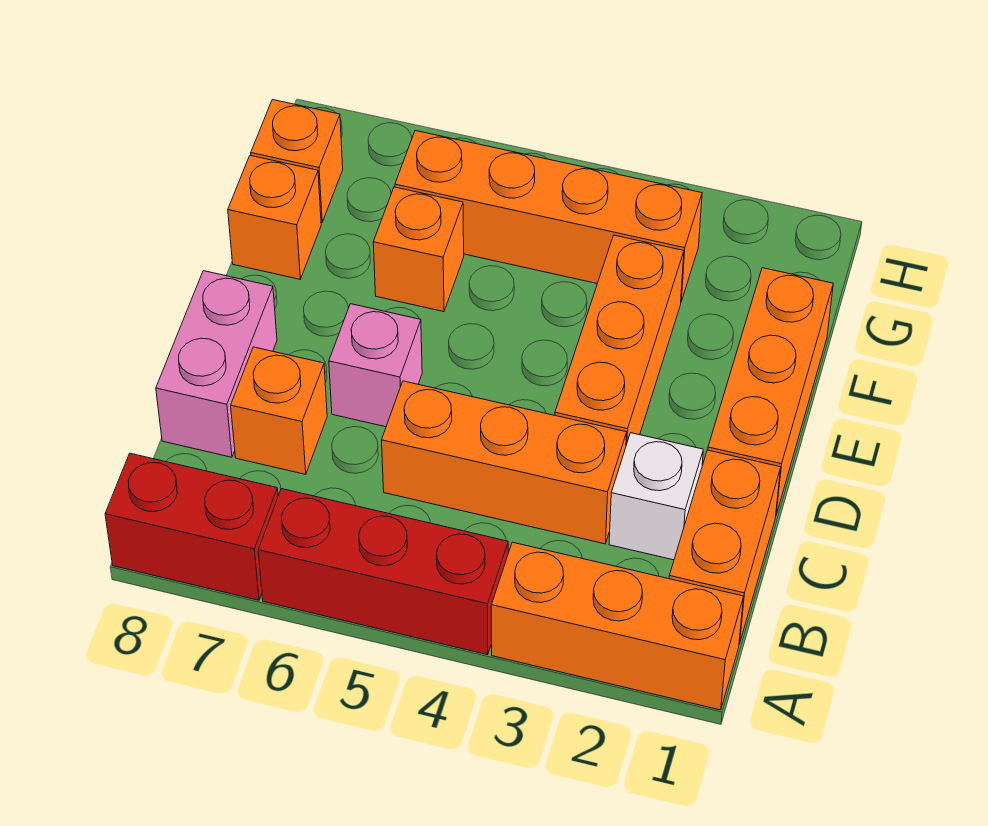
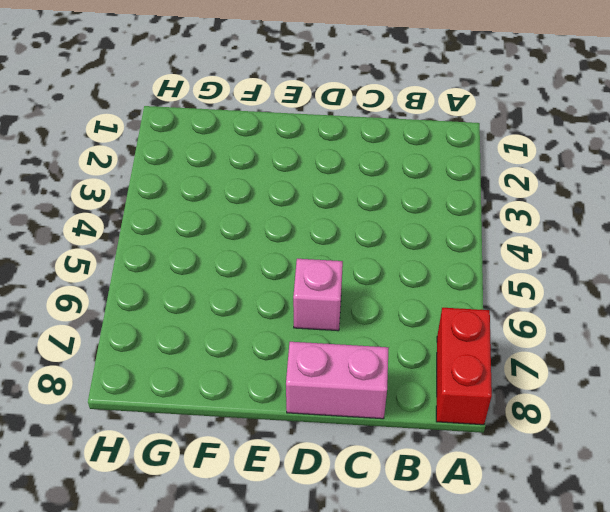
none -> orange 1x3 brick [491,542,744,710]
none -> red 1x3 brick [258,489,508,655]
none -> orange 1x2 brick [669,450,781,644]

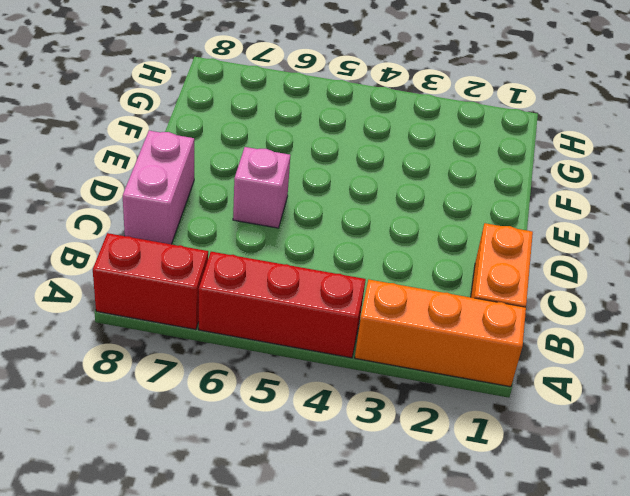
none -> white 1x1 brick [609,433,703,560]
none -> orange 1x3 brick [382,381,627,544]
none -> orange 1x1 brick [231,347,327,474]

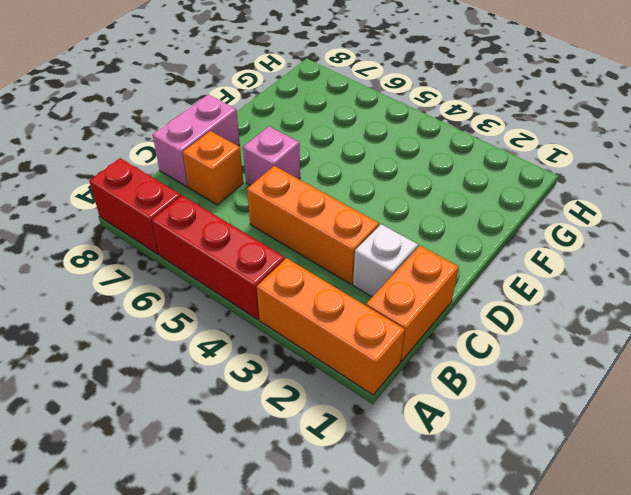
none -> orange 1x3 brick [708,268,833,515]
none -> orange 1x3 brick [555,235,684,445]
none -> orange 1x1 brick [373,187,464,312]

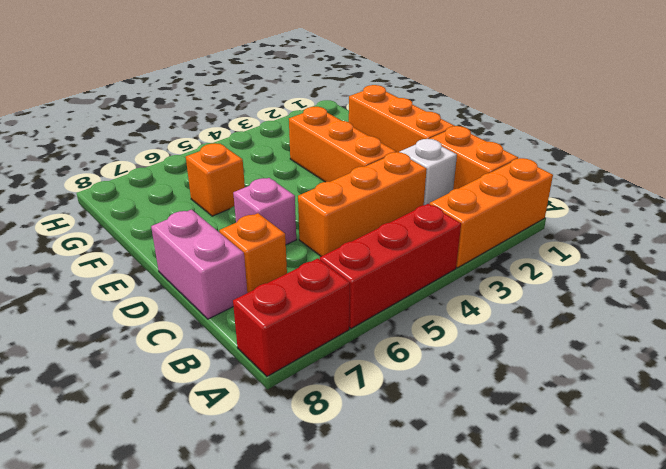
none -> orange 1x1 brick [228,156,321,279]
none -> orange 1x4 brick [395,131,702,301]
none -> orange 1x1 brick [251,100,343,223]

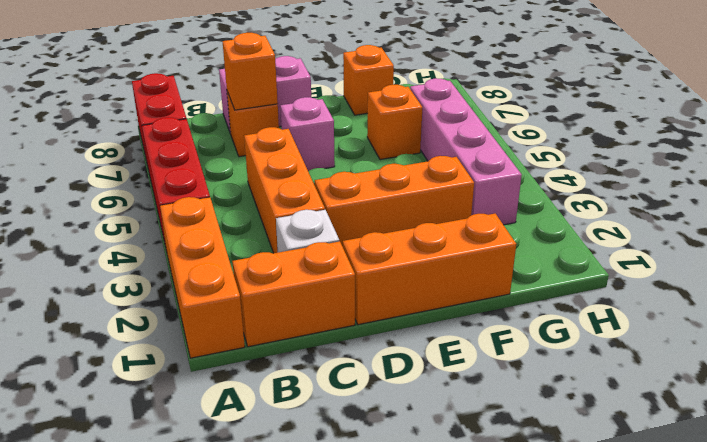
orange 1x1 brick [222,33,278,110] -> orange 1x1 brick moved to [251,100,343,223]
pink 1x4 brick [410,78,522,225] -> orange 1x4 brick [395,131,702,301]

